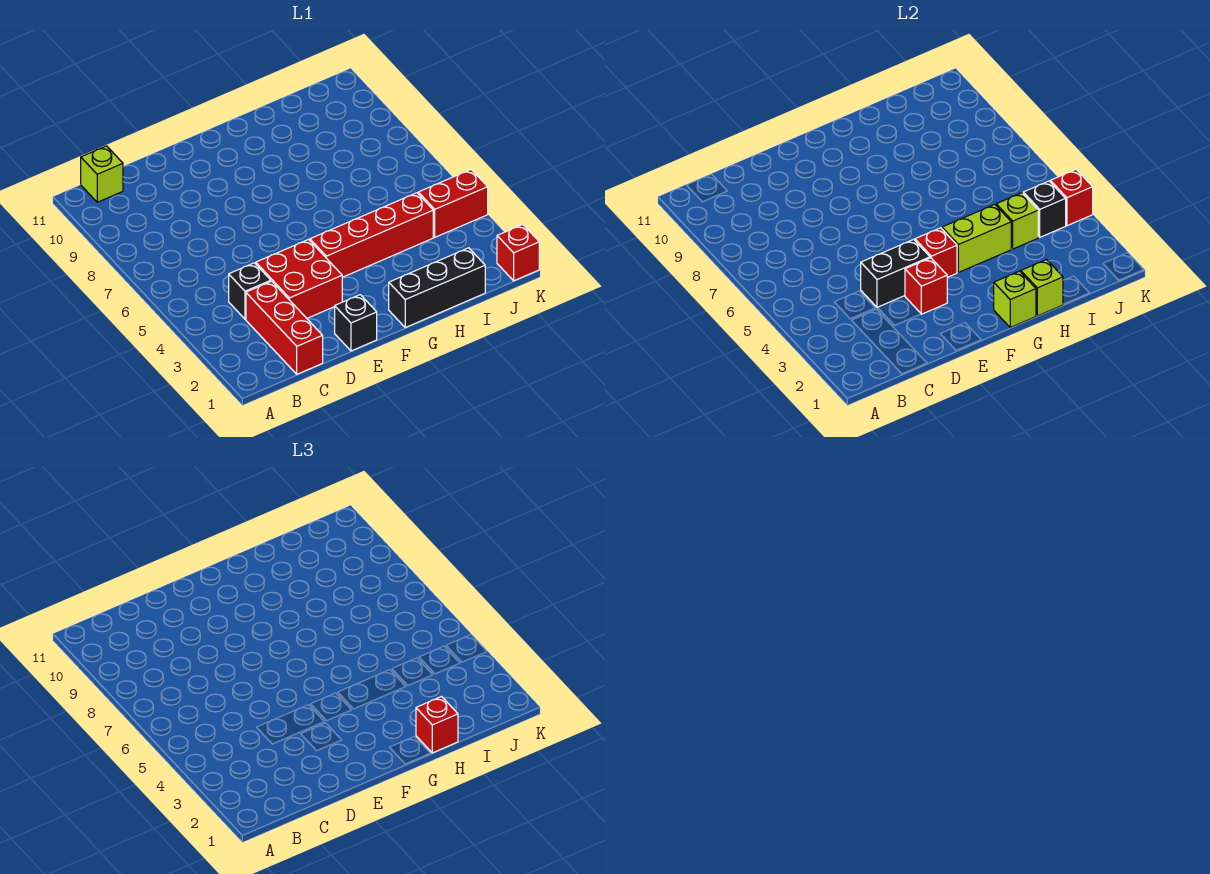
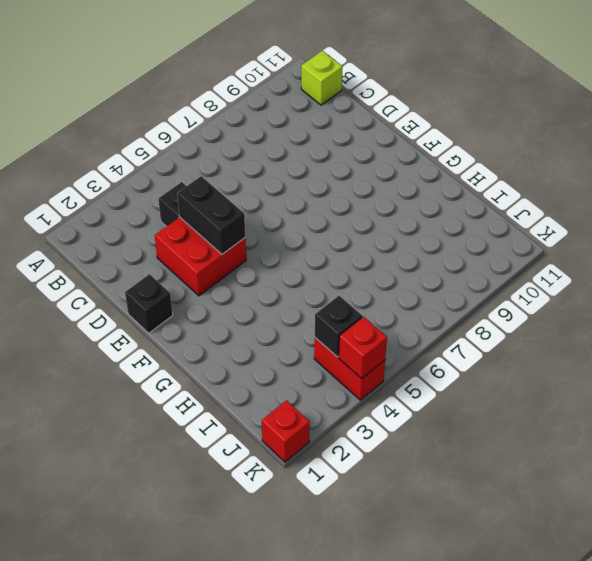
none -> red 1x3 brick [246,281,323,374]
none -> red 1x4 brick [310,193,433,277]
none -> black 1x3 brick [389,248,485,327]

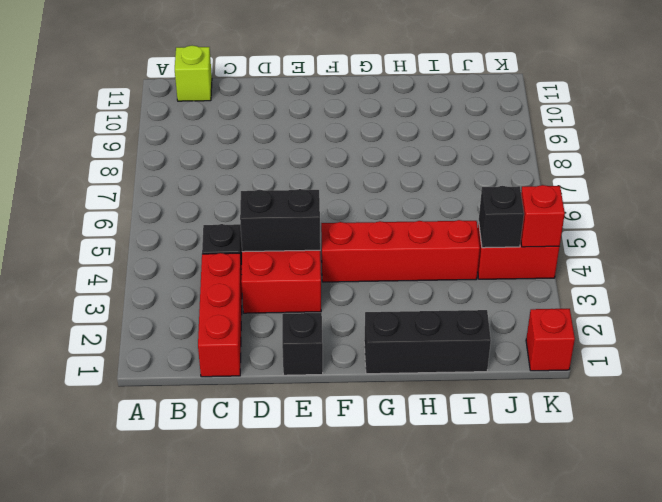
none -> red 1x1 brick [905,258,947,314]
none -> red 1x1 brick [915,228,957,277]
none -> lime 1x1 brick [994,271,1036,327]

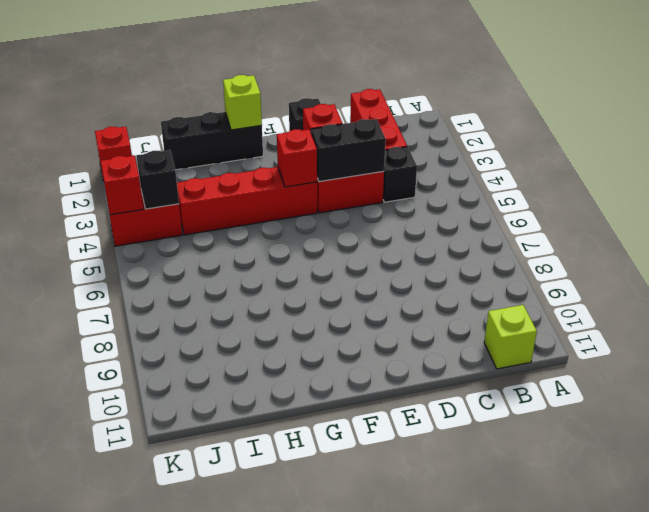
none -> lime 1x2 brick [942,204,1011,272]
none -> lime 1x1 brick [1021,260,1063,316]
none -> lime 1x1 brick [996,193,1038,249]

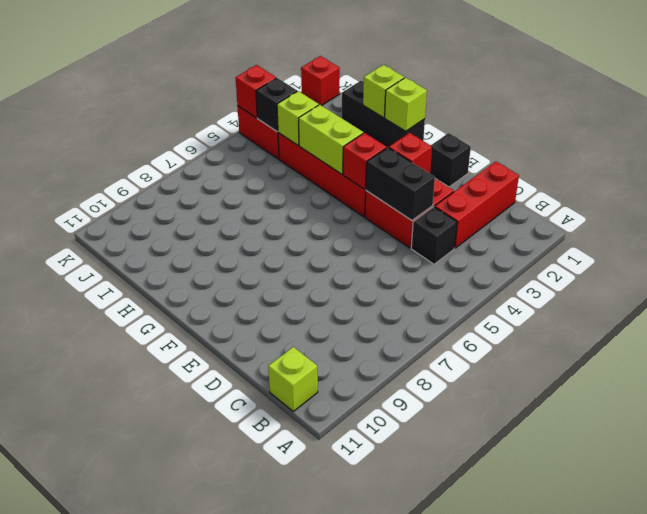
none -> red 1x1 brick [416,697,458,753]

